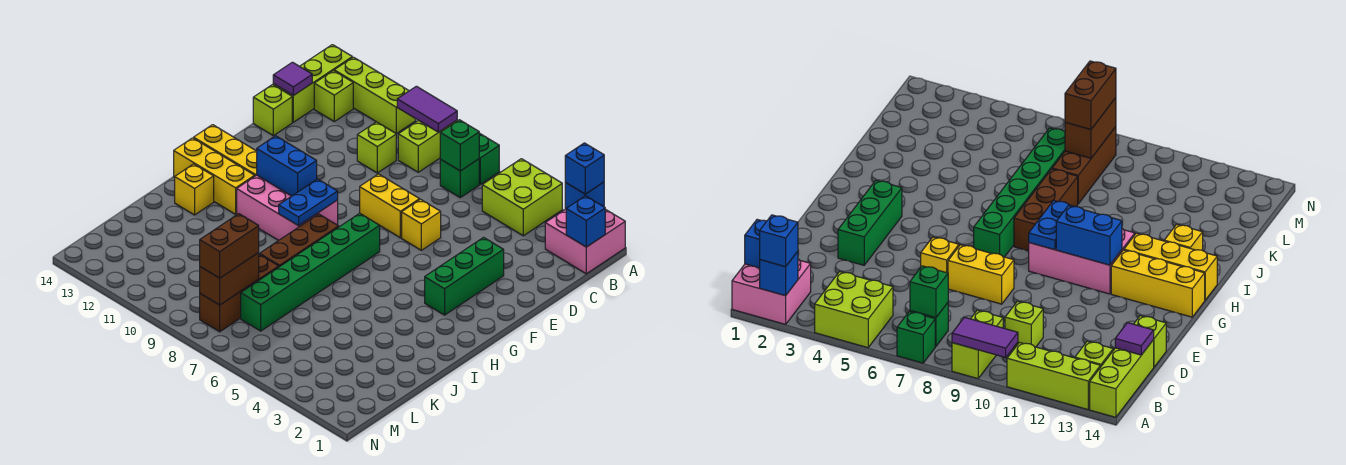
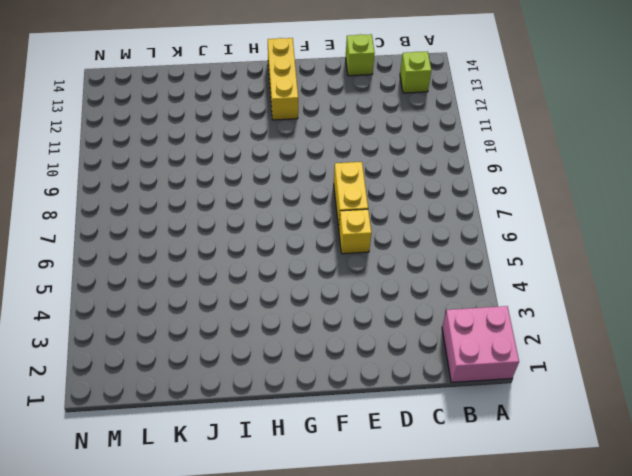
none -> lime 2x2 brick [482,159,562,236]
none -> green 1x1 brick [479,133,499,184]
none -> lime 1x2 brick [398,120,457,172]
none -> lime 1x3 brick [334,57,415,134]

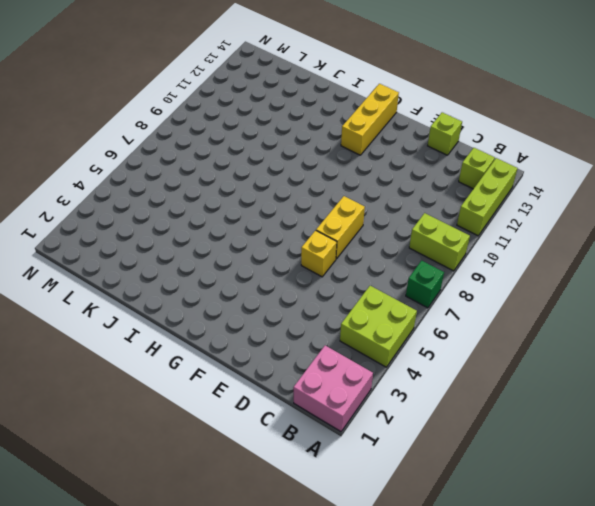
none -> lime 1x3 brick [273,45,352,122]
none -> green 1x1 brick [440,159,479,198]
none -> lime 1x1 brick [357,122,396,173]
none -> green 1x3 brick [425,237,504,315]

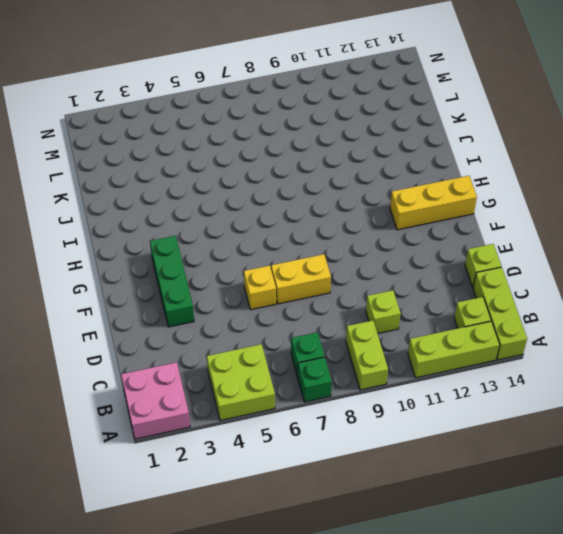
none -> green 1x6 brick [241,213,380,331]
none -> pink 2x3 brick [237,175,338,240]
none -> brown 1x3 brick [260,214,339,267]
none -> yellow 1x3 brick [174,138,255,214]

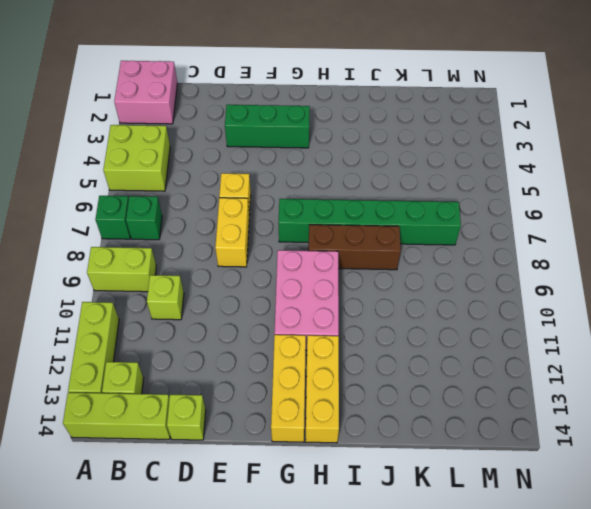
none -> yellow 1x1 brick [175,164,214,215]
none -> brown 1x3 brick [200,254,279,332]
none -> blue 1x1 brick [565,182,604,209]
none -> purple 1x2 tile [397,86,457,132]

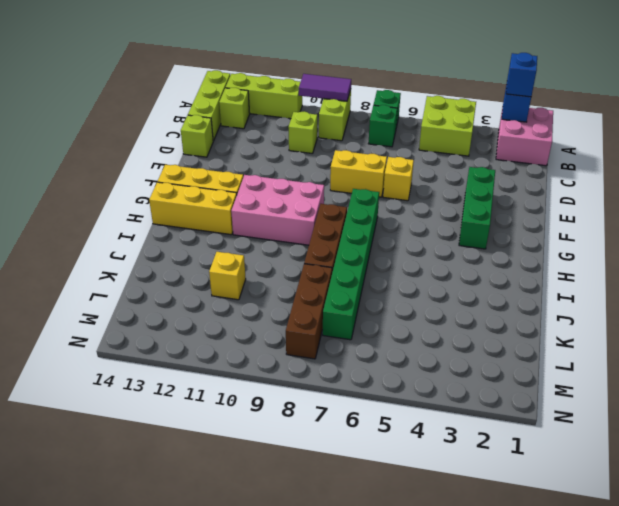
yellow 1x1 brick [209,252,246,300] -> yellow 1x1 brick moved to [175,164,214,215]
none -> blue 1x1 brick [566,196,605,247]
none -> green 1x1 brick [440,120,479,171]
none -> purple 1x1 tile [273,62,312,96]
none -> blue 1x2 plate [279,179,338,226]

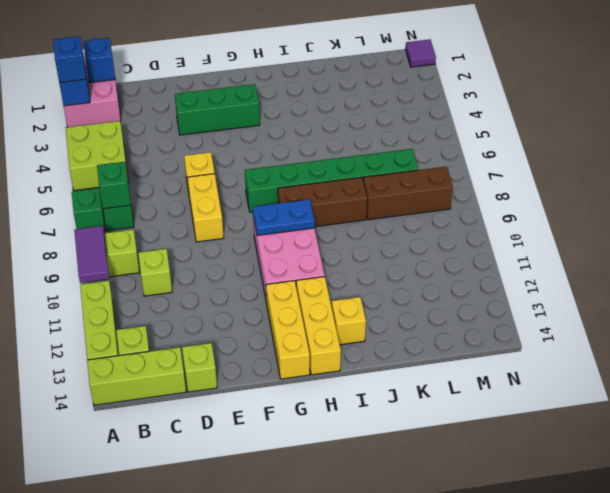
purple 1x1 tile [406,39,436,67] -> purple 1x1 tile moved to [273,62,312,96]
none -> blue 1x2 brick [257,136,317,196]
none -> brown 1x2 brick [200,253,259,305]
none -> brown 1x2 brick [200,214,259,278]

